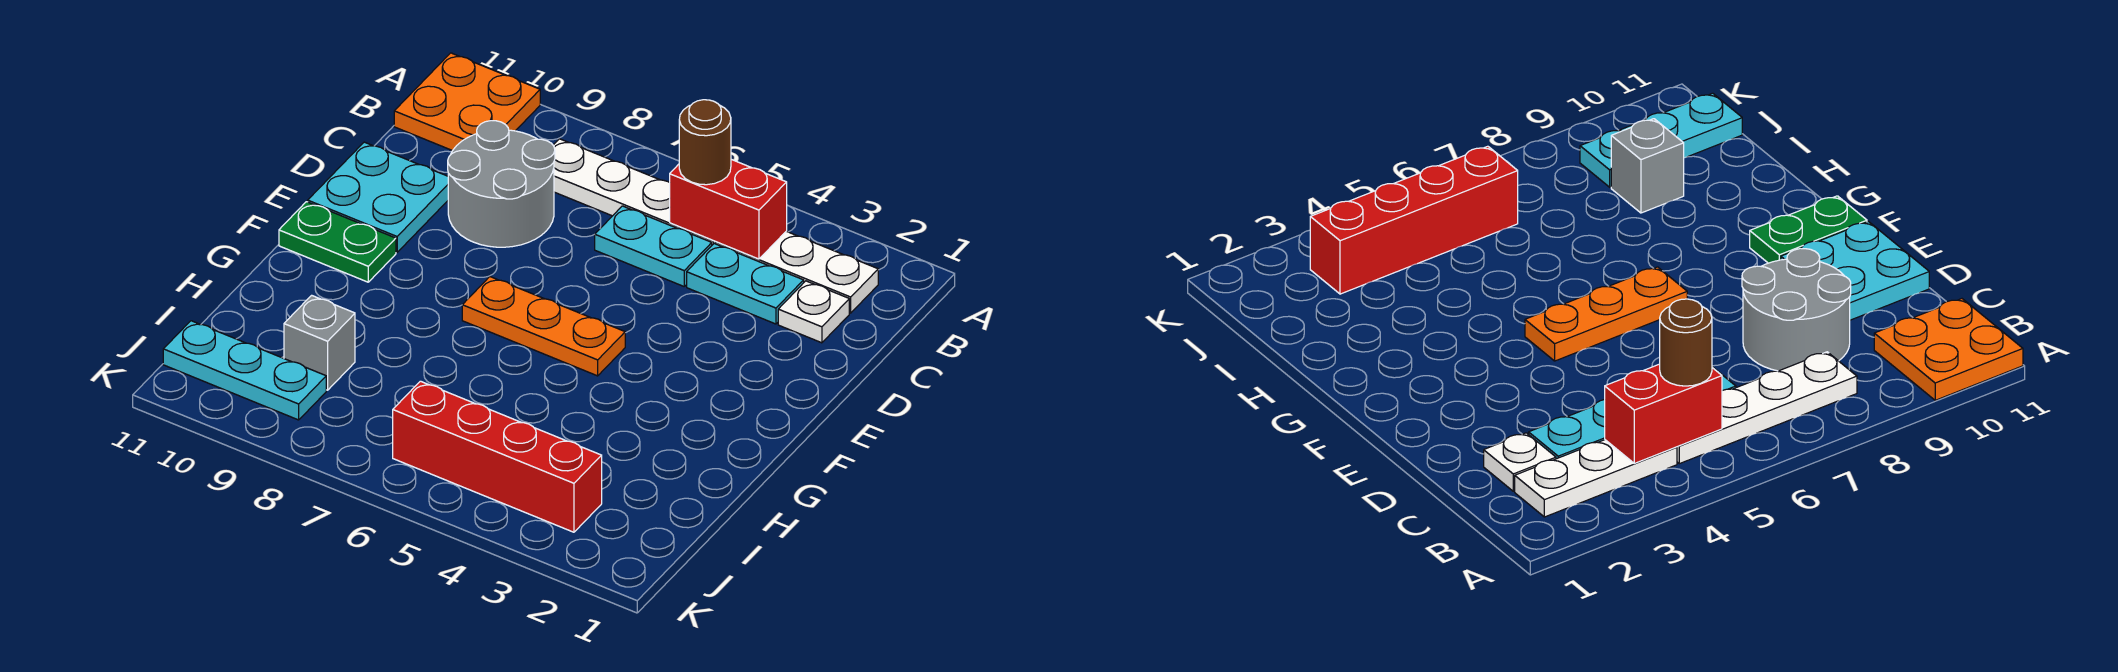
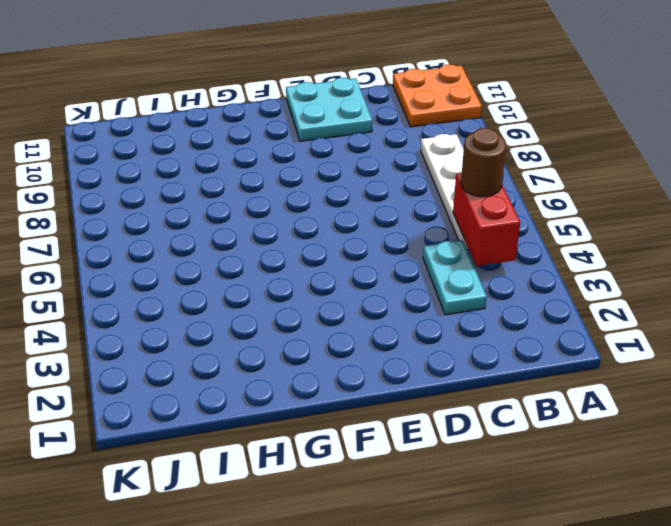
none -> white 1x3 plate [715,231,878,313]
none -> white 1x1 plate [778,281,849,343]
none -> cyan 1x2 plate [595,206,712,286]

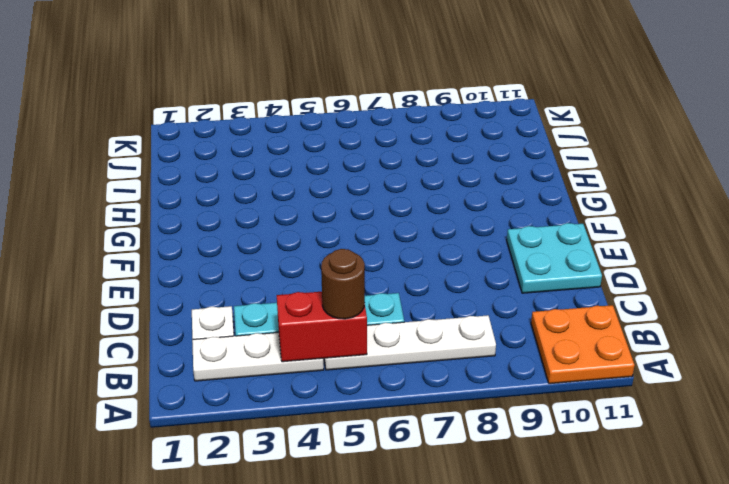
none -> grey 2x2 round brick [448,121,555,247]
none -> orange 1x3 plate [462,277,625,376]
none -> green 1x2 plate [279,202,396,282]

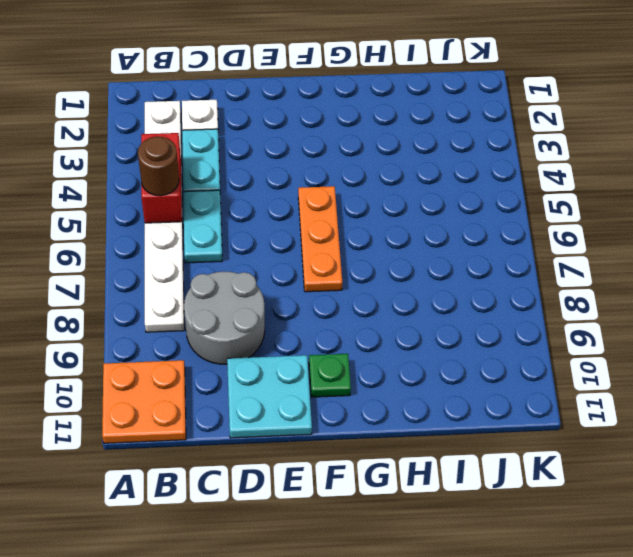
green 1x1 plate [309,354,351,397] -> green 1x2 plate [279,202,396,282]
none -> grey 1x1 brick [284,295,355,390]
none -> red 1x4 brick [393,381,602,532]
none -> cyan 1x3 plate [163,321,326,420]

